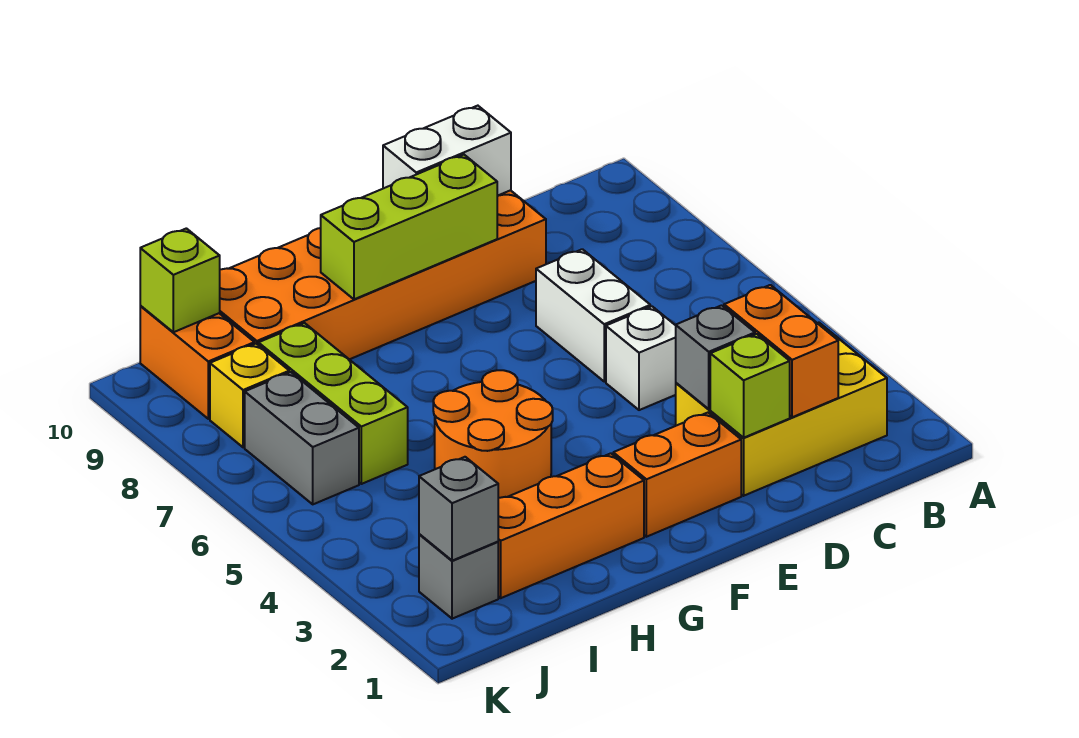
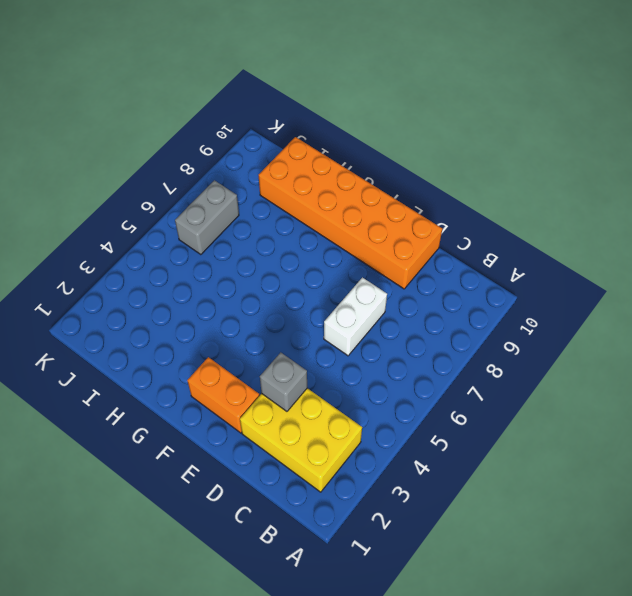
none -> white 1x1 brick [606,306,676,410]
none -> orange 1x3 brick [498,453,644,598]
none -> orange 2x2 round brick [433,370,553,498]

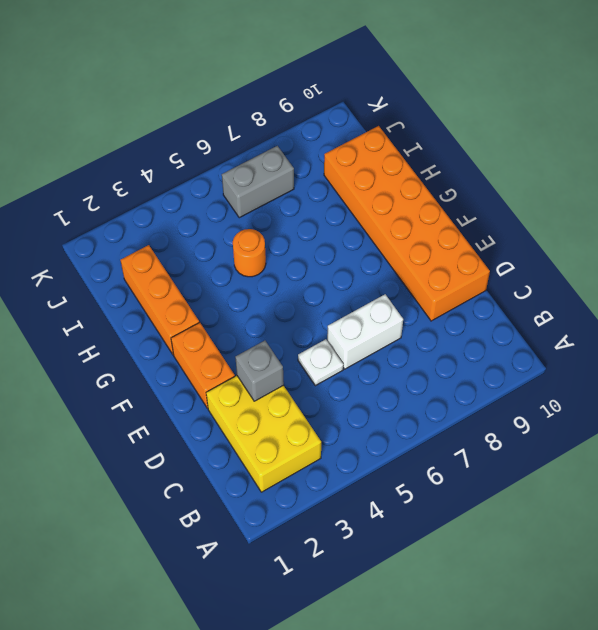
white 1x1 plate [298,339,343,386] -> white 1x1 brick [606,306,676,410]
orange 1x1 round brick [233,229,266,277] -> orange 2x2 round brick [433,370,553,498]
none -> lime 1x3 brick [258,323,408,484]
none -> grey 1x1 brick [419,534,498,619]
none -> yellow 1x1 brick [210,344,289,447]

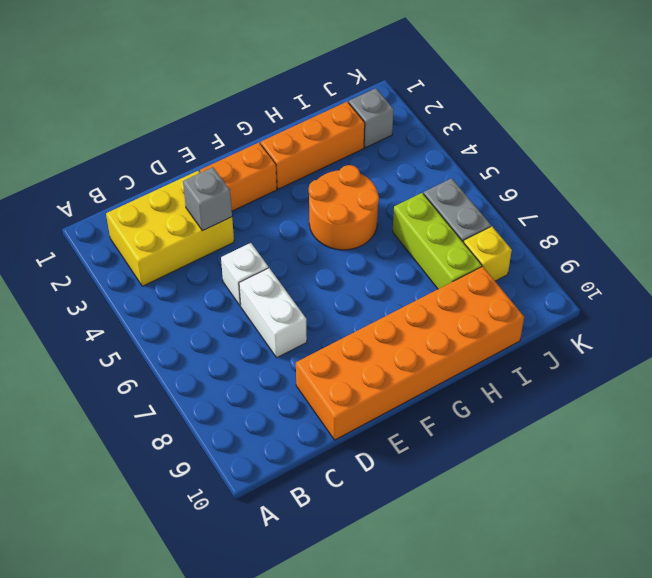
none -> orange 1x2 brick [140,306,254,419]
none -> orange 1x2 brick [724,285,838,417]
none -> lime 1x1 brick [710,334,790,438]

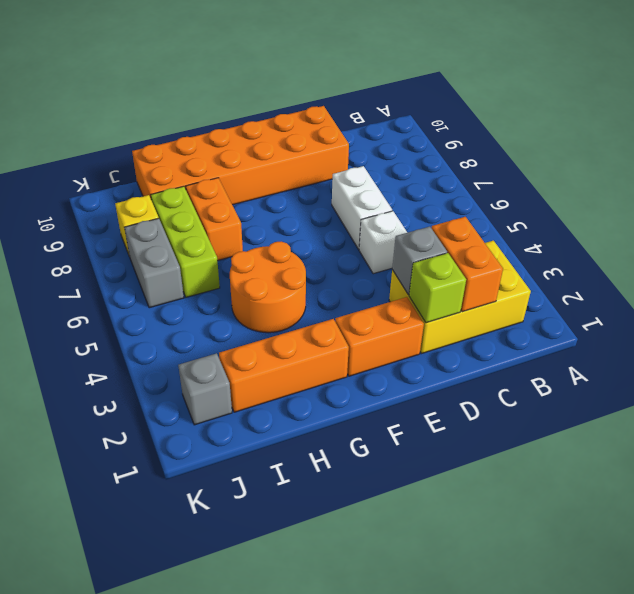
orange 1x2 brick [186,178,243,261] -> orange 1x2 brick moved to [140,306,254,419]
none -> white 1x2 brick [383,106,511,196]
none -> lime 1x3 brick [321,155,497,299]
none -> grey 1x1 brick [419,457,498,561]

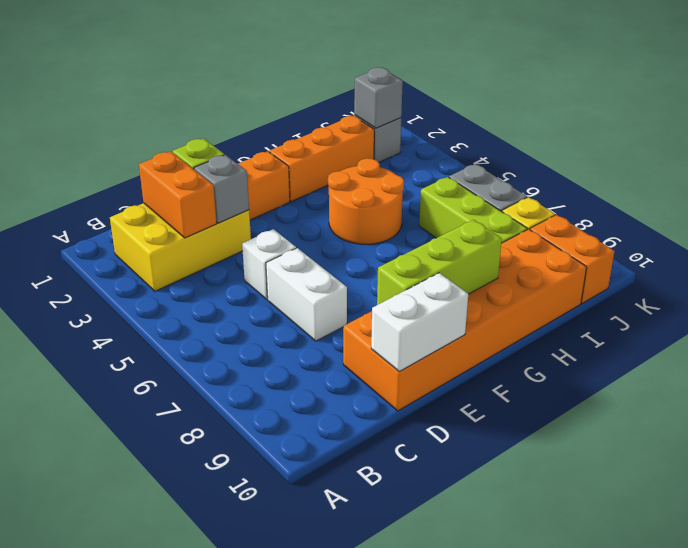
none -> lime 1x1 brick [140,228,220,332]

